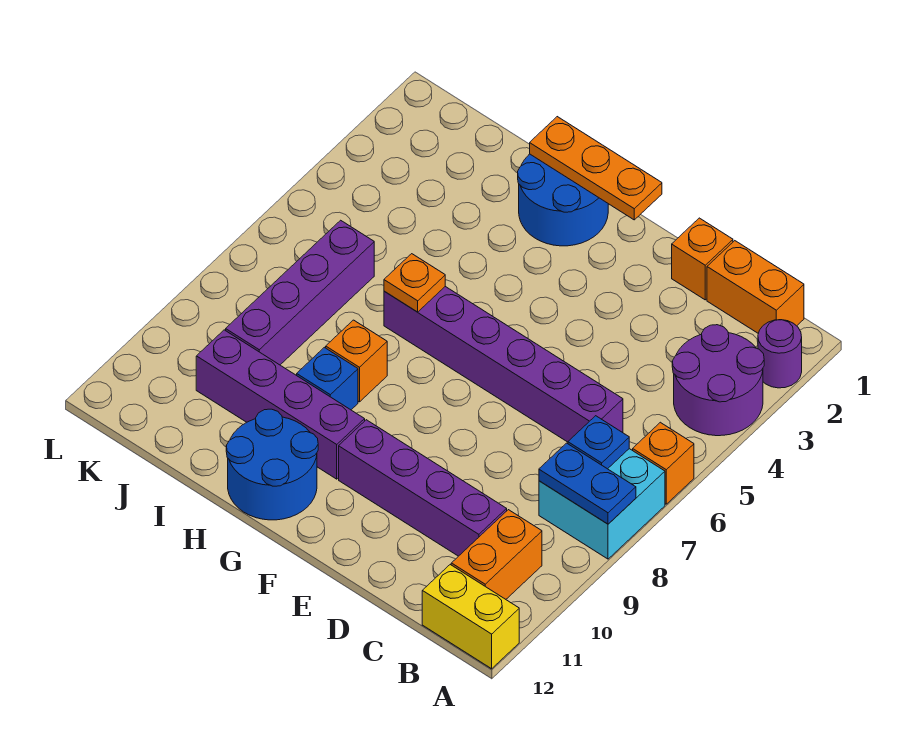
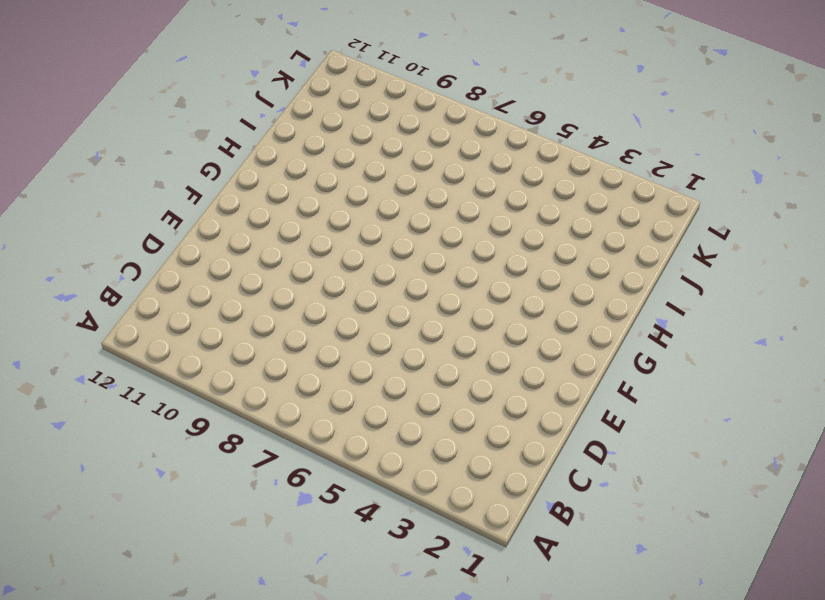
none -> purple 1x1 round brick [758,320,802,388]
none -> purple 2x2 round brick [672,325,764,436]
none -> orange 1x1 brick [633,422,694,504]

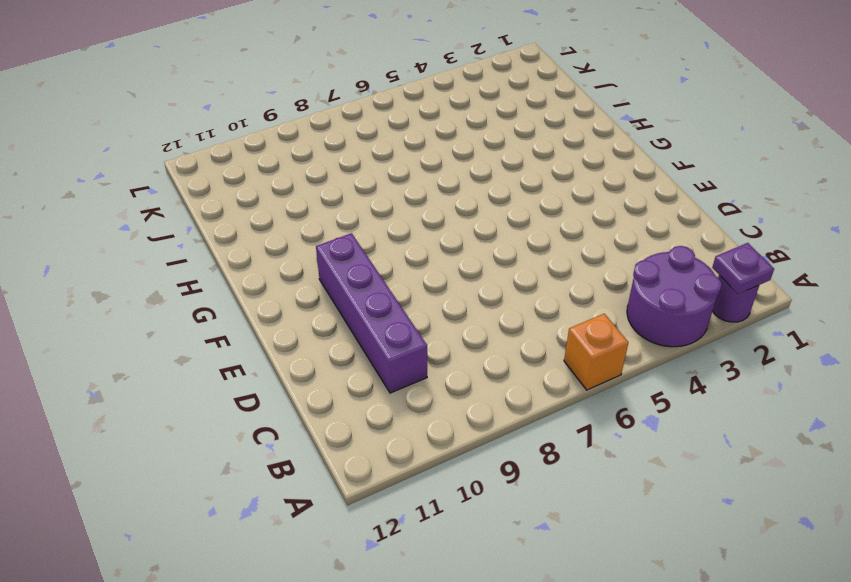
purple 1x1 plate [712,243,774,294] -> none
none -> cyan 2x2 brick [539,449,665,559]
none -> yellow 1x2 brick [422,565,519,669]
none -> orange 1x2 brick [707,241,804,334]

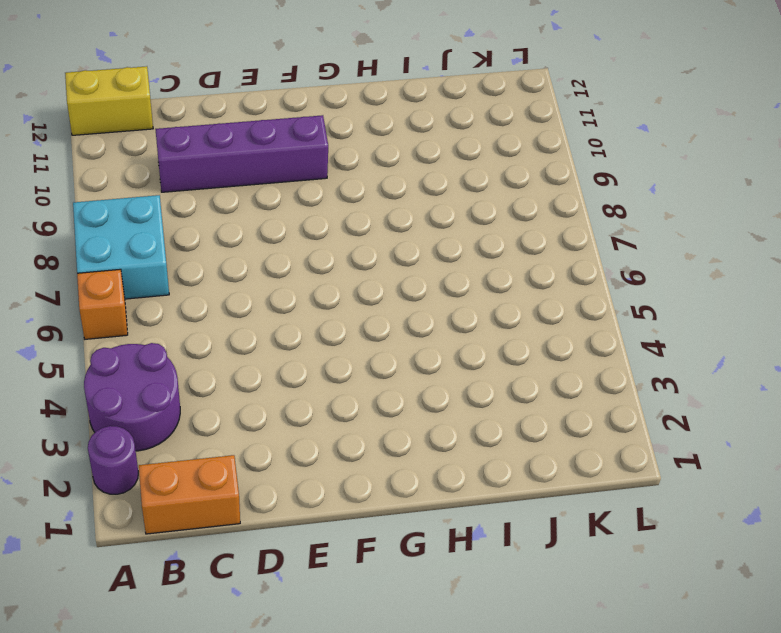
none -> orange 1x2 brick [451,510,542,599]
none -> purple 1x6 brick [384,287,623,442]
none -> orange 1x1 brick [672,218,733,300]

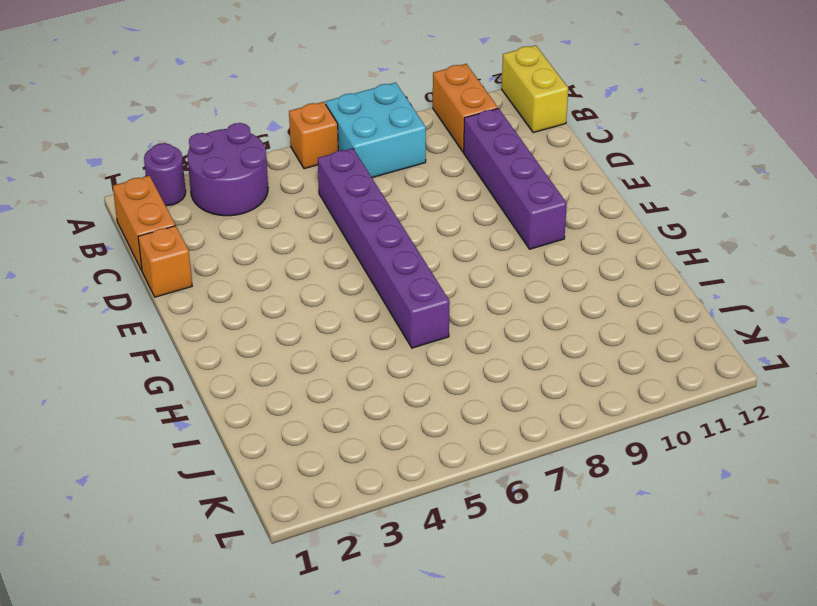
orange 1x2 brick [433,64,498,152] -> orange 1x2 brick turned to [451,510,542,599]
none -> blue 2x2 round brick [518,154,608,246]
none -> purple 1x4 brick [196,330,365,479]
none -> blue 2x2 round brick [226,409,318,520]

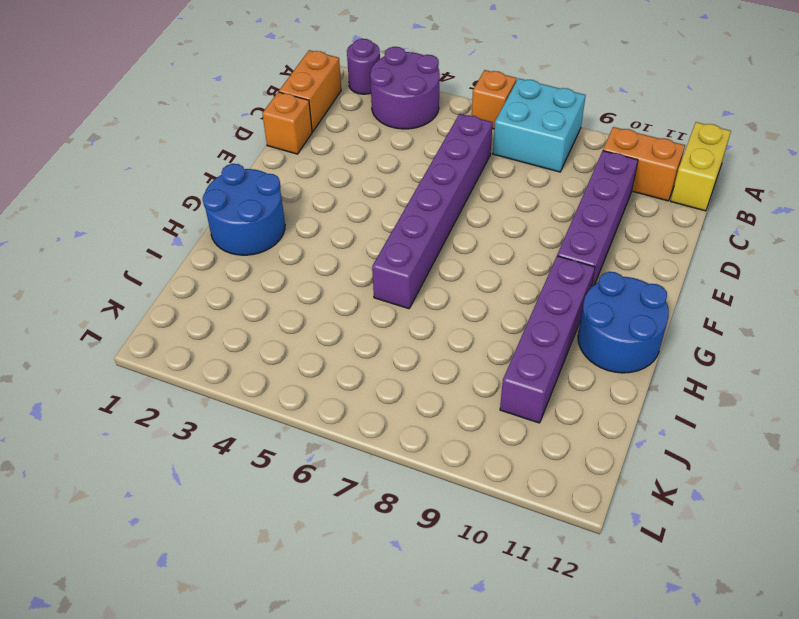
none -> orange 1x1 brick [326,320,387,402]
none -> blue 1x1 brick [297,347,358,410]
none -> purple 1x4 brick [226,220,374,365]

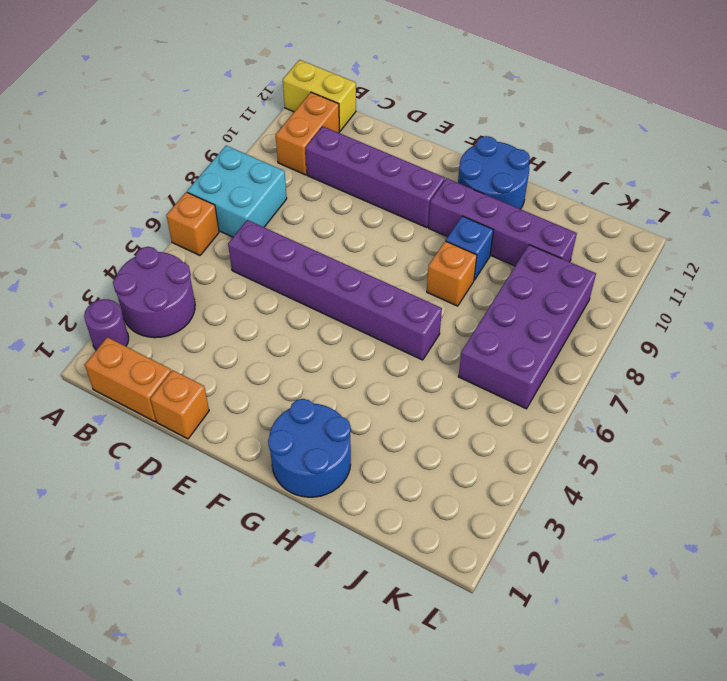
purple 2x4 brick [458,245,596,409] -> purple 1x4 brick [226,220,374,365]
none -> blue 1x2 plate [539,443,636,524]
none -> blue 1x1 plate [568,416,629,469]
none -> orange 1x3 plate [530,117,662,220]

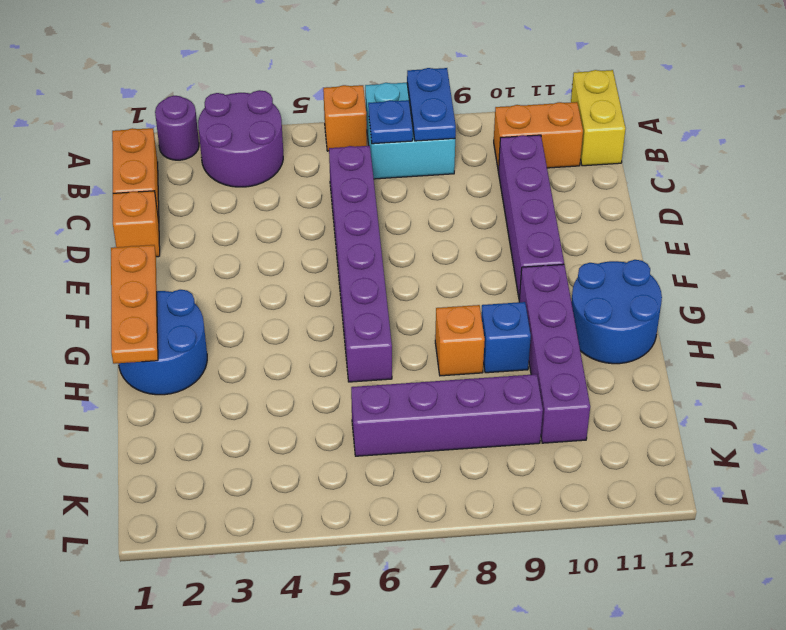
none -> orange 1x1 plate [384,254,445,312]

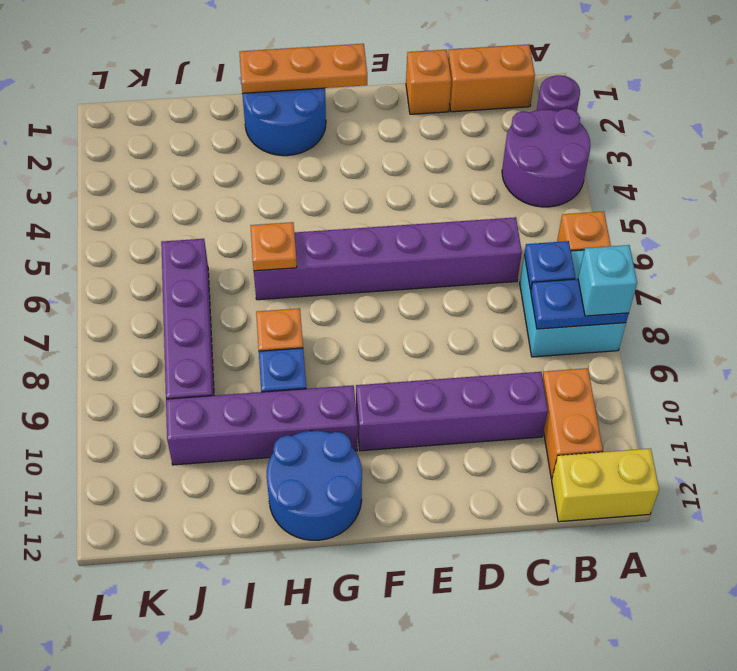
cyan 1x1 brick [578,245,637,316] -> none

